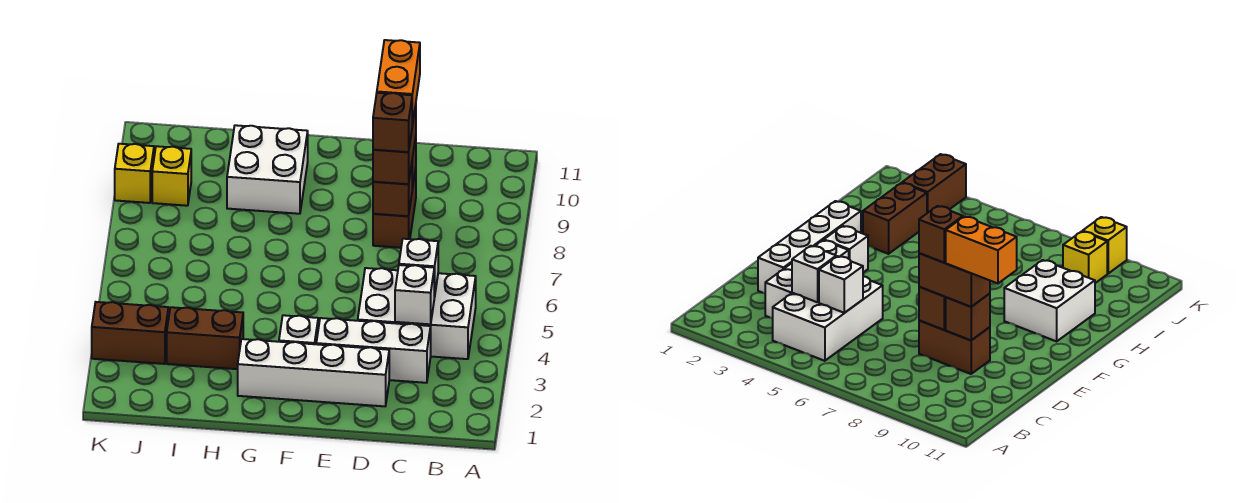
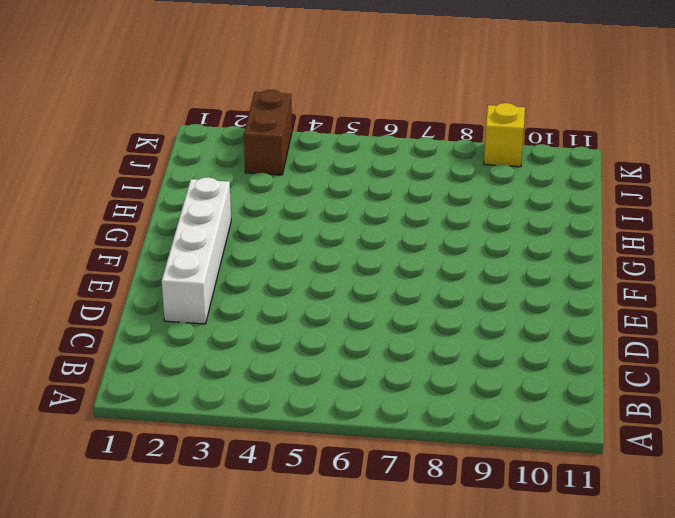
none -> white 2x3 brick [358,268,476,359]
none -> white 1x3 brick [316,318,431,383]
none -> brown 1x2 brick [373,169,416,248]

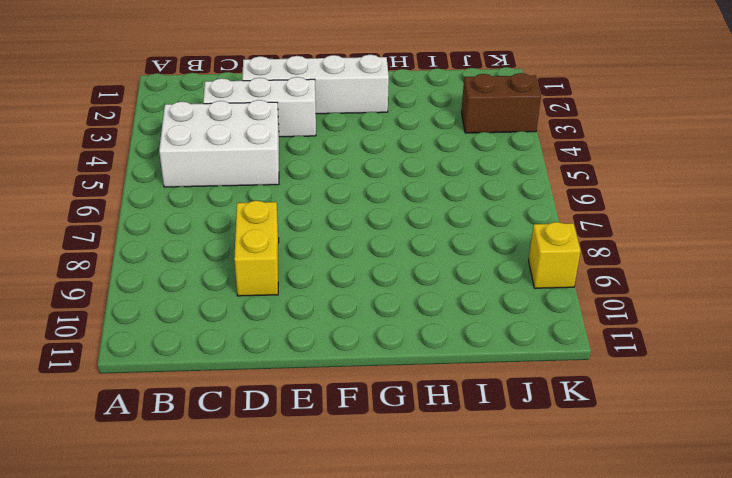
yellow 1x2 brick [234,201,279,296] -> brown 1x2 brick [373,169,416,248]
none -> white 1x1 brick [279,315,318,344]
none -> white 2x2 brick [227,125,308,214]
none -> brown 1x2 brick [167,307,243,369]

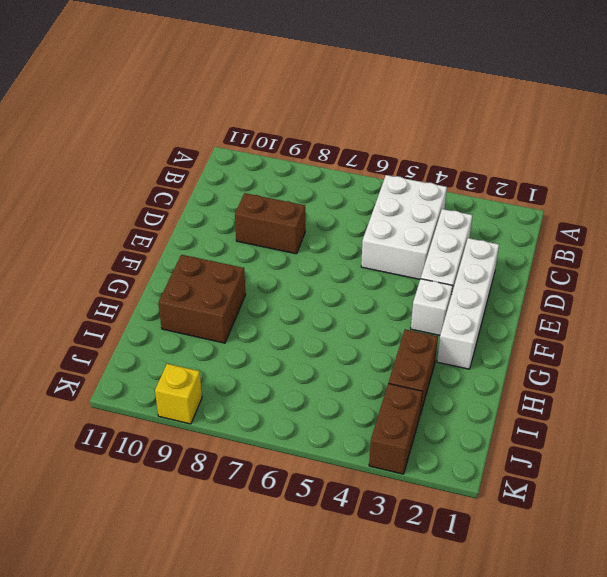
brown 2x2 brick [158,255,246,343] -> white 2x2 brick [227,125,308,214]
none -> yellow 1x1 brick [152,146,191,206]
none -> white 1x1 brick [395,265,434,324]
none -> white 1x1 brick [399,239,438,298]

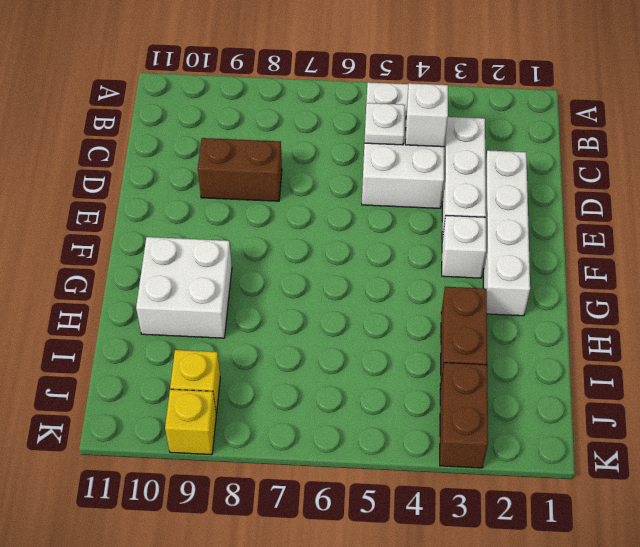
white 1x1 plate [364,103,405,145] -> white 1x1 brick [399,239,438,298]
none -> brown 1x1 brick [373,164,412,216]
none -> brown 1x1 brick [946,294,990,340]
none -> brown 1x2 brick [373,105,416,184]

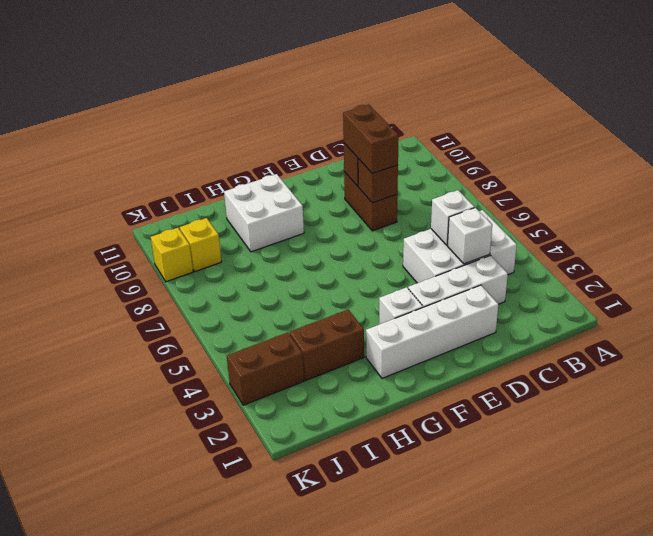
none -> brown 1x1 brick [373,93,412,152]
none -> orange 1x2 brick [377,40,420,125]

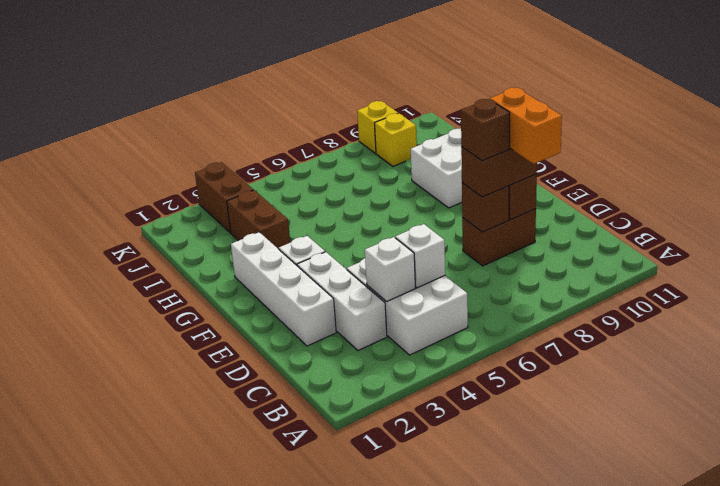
orange 1x2 brick [490,88,562,164] -> orange 1x2 brick turned to [377,40,420,125]

